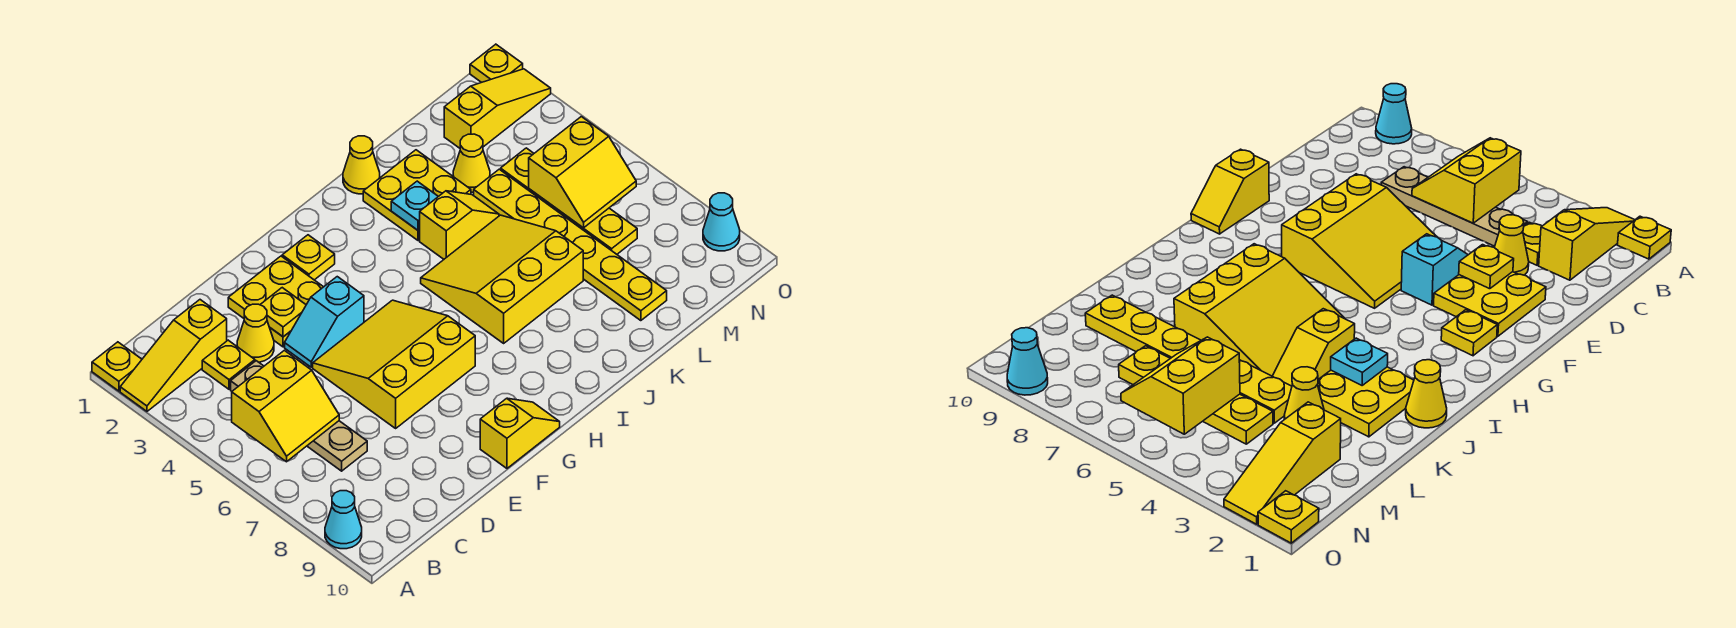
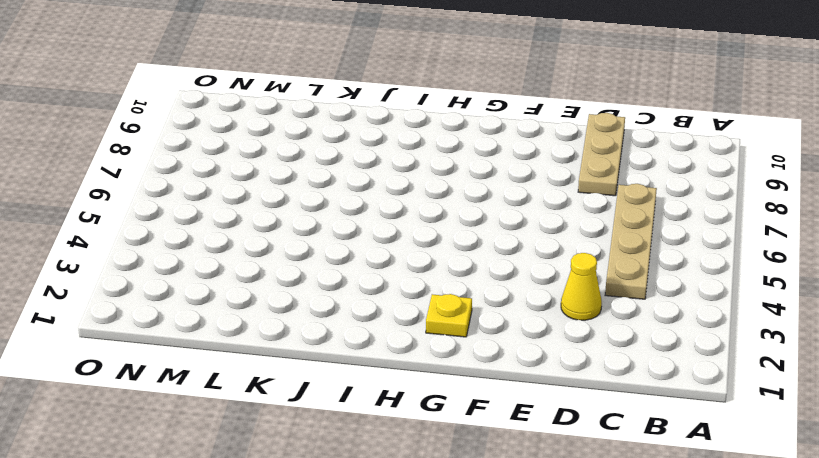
tan 1x3 plate [578,113,625,196] -> none
none -> yellow 1x1 plate [92,342,142,391]
none -> yellow 1x3 slope [120,300,227,411]
none -> cyan 1x1 cone [325,491,362,549]

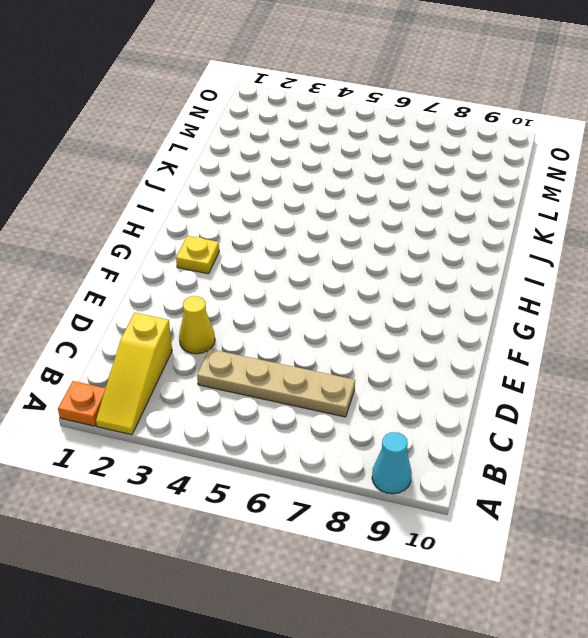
orange 1x1 plate [58,381,106,426] -> yellow 1x1 plate [92,342,142,391]
none -> yellow 1x1 plate [202,340,255,389]
none -> yellow 2x2 plate [228,256,323,347]
none -> cyan 1x2 slope [285,277,364,367]

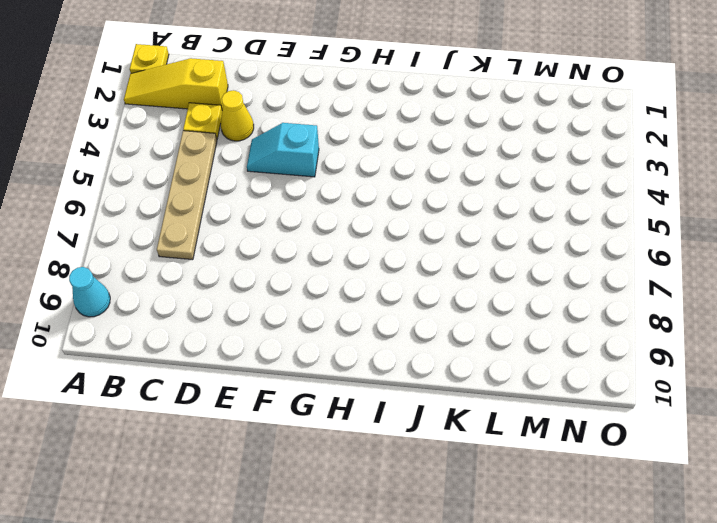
none -> yellow 2x2 plate [228,256,323,347]
none -> yellow 3x3 slope [313,300,475,428]
none -> yellow 1x2 slope [480,398,560,468]

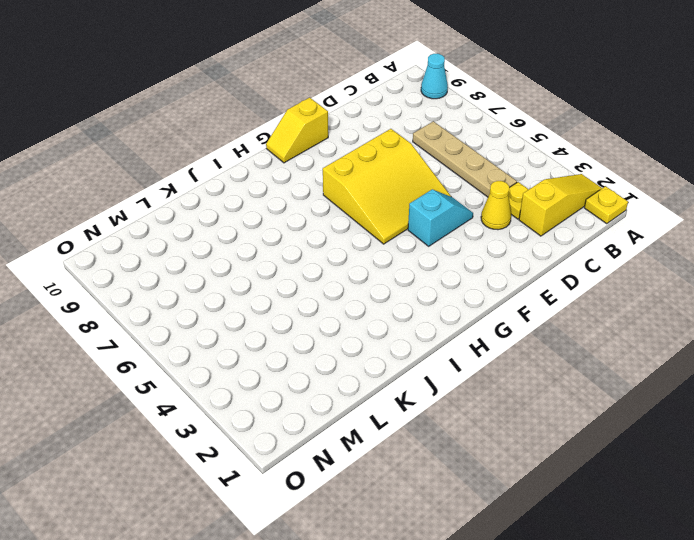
none -> yellow 2x2 plate [228,256,323,347]
none -> yellow 1x1 plate [282,235,335,280]
none -> yellow 3x3 slope [421,215,583,343]

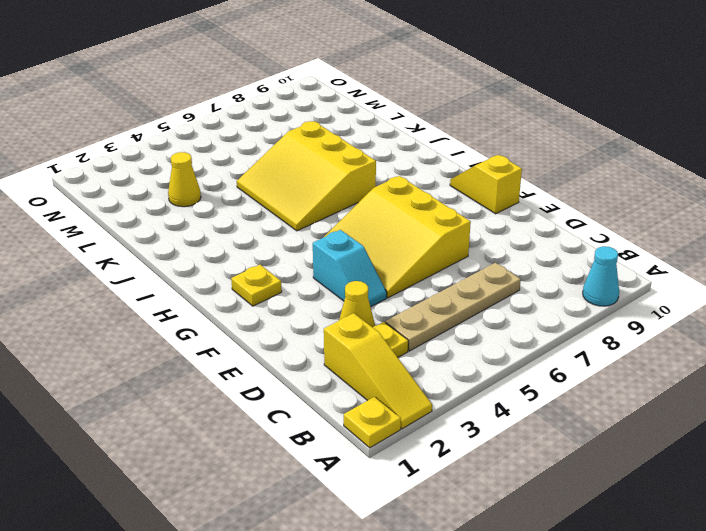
none -> yellow 2x2 plate [228,256,323,347]
none -> yellow 1x1 cone [343,136,380,194]
none -> yellow 2x2 plate [363,150,471,241]

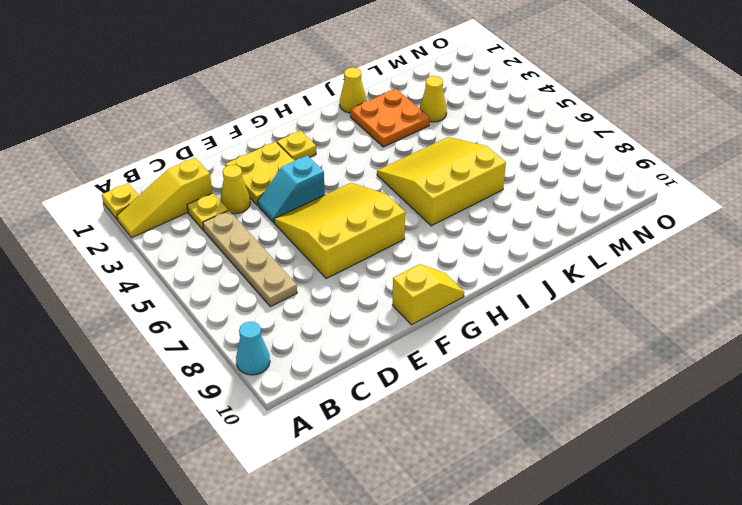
orange 2x2 plate [350,89,430,147] -> yellow 2x2 plate [363,150,471,241]
none -> yellow 1x2 slope [420,191,499,259]
none -> yellow 1x6 plate [474,169,667,321]
none -> yellow 1x3 slope [444,69,551,148]

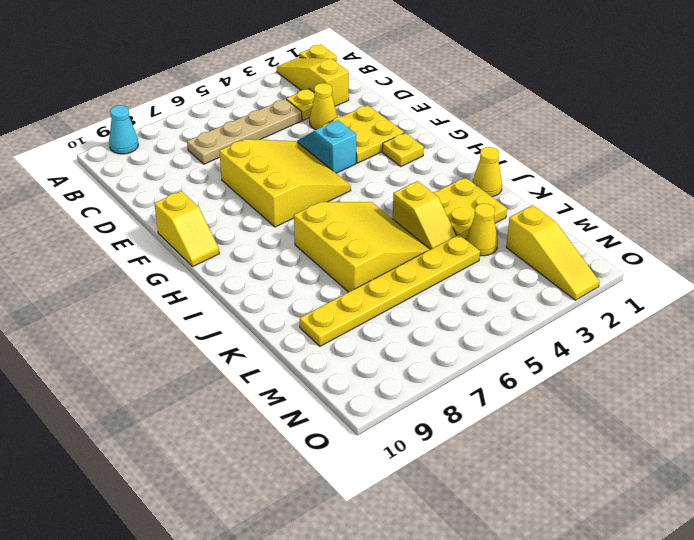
none -> yellow 1x4 plate [501,148,637,254]
none -> yellow 1x1 plate [470,44,523,82]
none -> cyan 1x1 cone [703,193,740,251]

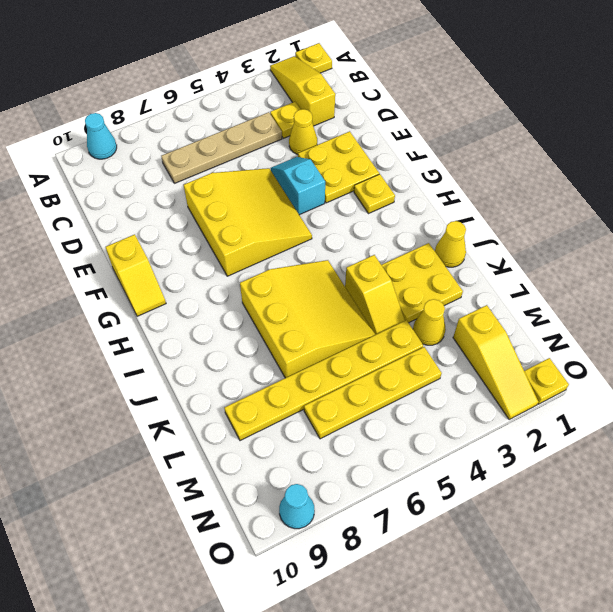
none -> yellow 2x2 slope [232,350,339,462]
none -> yellow 1x1 plate [260,288,306,337]
none -> cyan 1x1 plate [391,181,438,230]

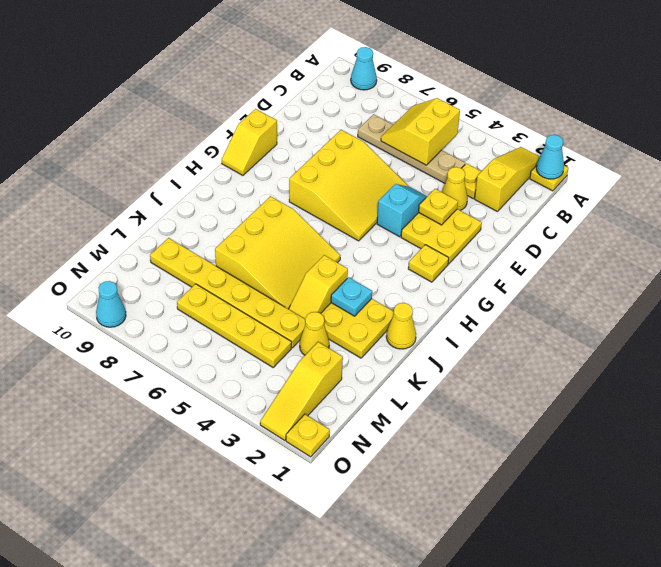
cyan 1x1 cone [536,135,564,179] -> none
none -> yellow 2x2 slope [529,117,636,228]

